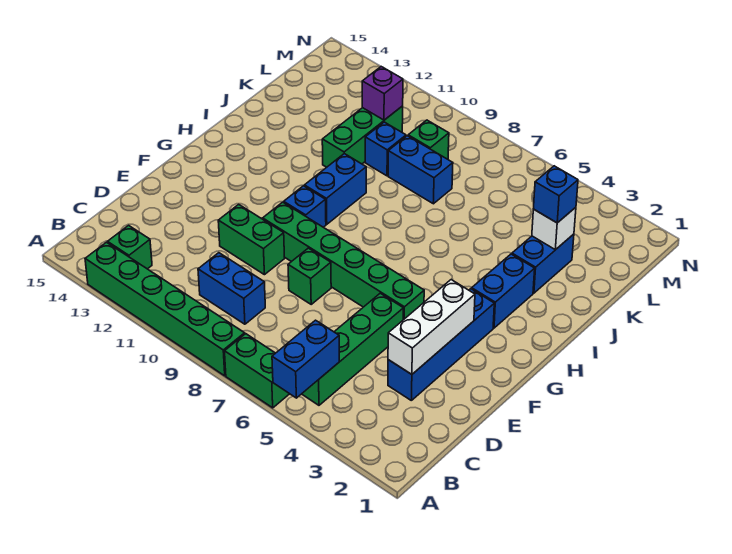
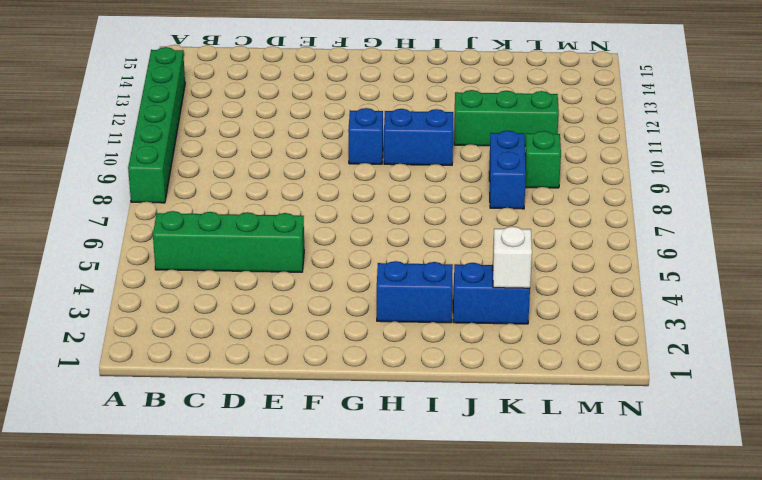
none -> green 1x2 brick [225,334,289,408]
none -> green 1x1 brick [108,225,152,269]
none -> blue 1x2 brick [198,253,265,324]

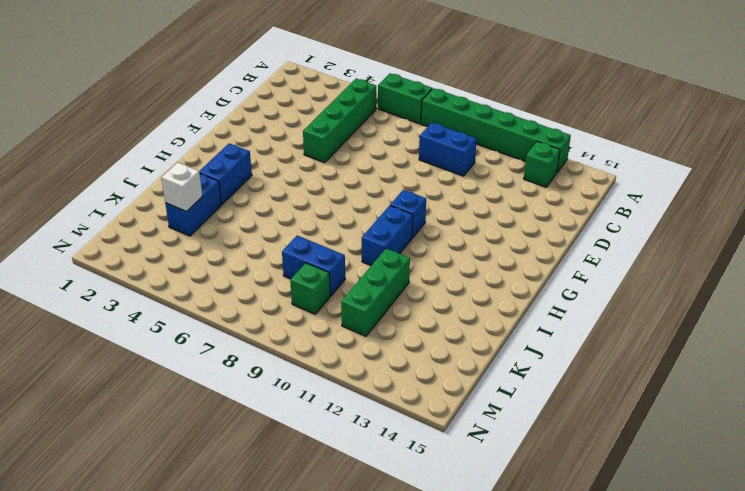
none -> blue 1x4 brick [388,289,494,400]
none -> green 1x1 brick [288,248,331,304]
none -> green 1x2 brick [218,204,285,275]

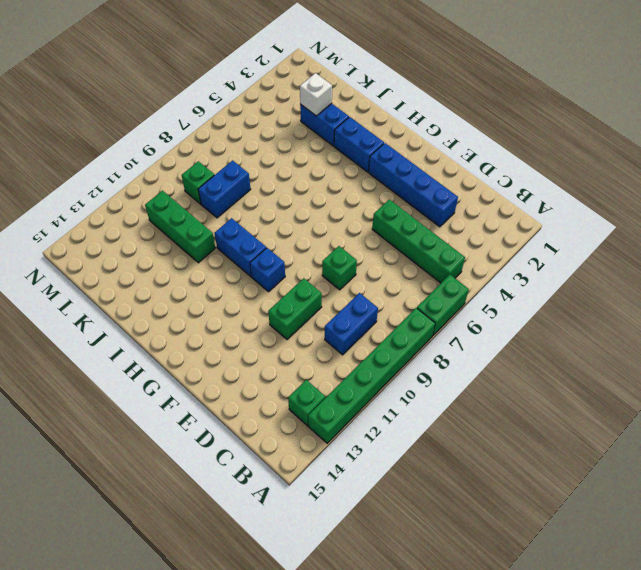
none -> green 1x6 brick [263,202,424,320]
none -> blue 1x1 brick [365,122,406,176]
none -> blue 1x2 brick [272,320,339,398]

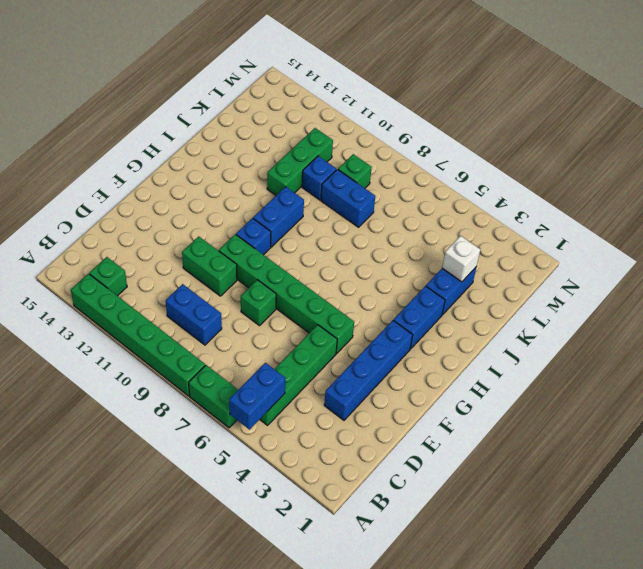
none -> white 1x3 brick [388,280,475,374]
none -> purple 1x1 brick [362,67,403,120]
none -> blue 1x1 brick [533,166,578,223]

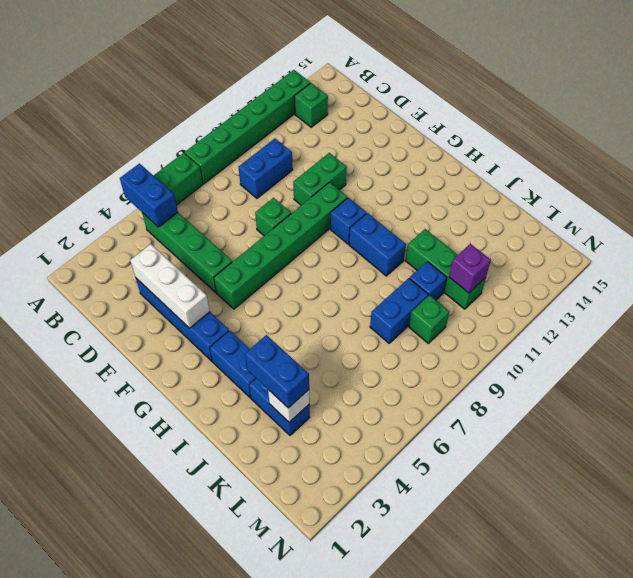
blue 1x2 brick [245,335,309,408] -> blue 1x1 brick [533,166,578,223]

